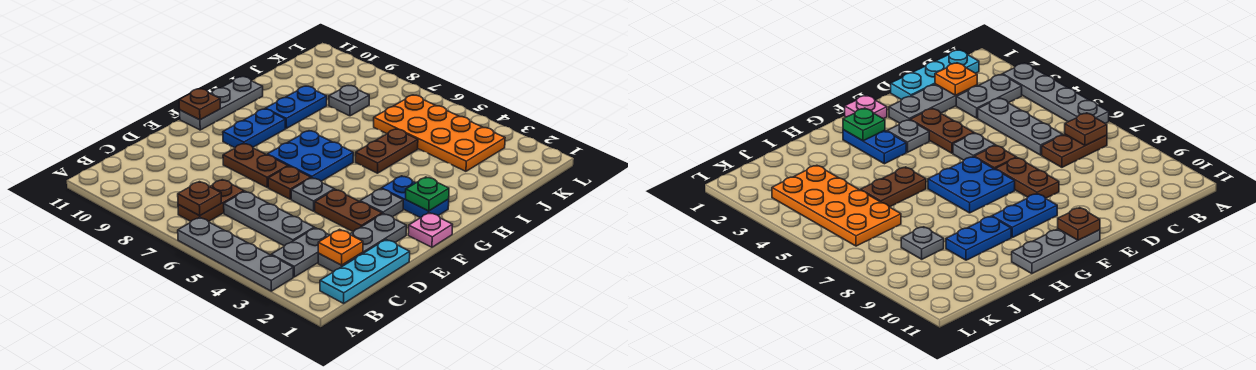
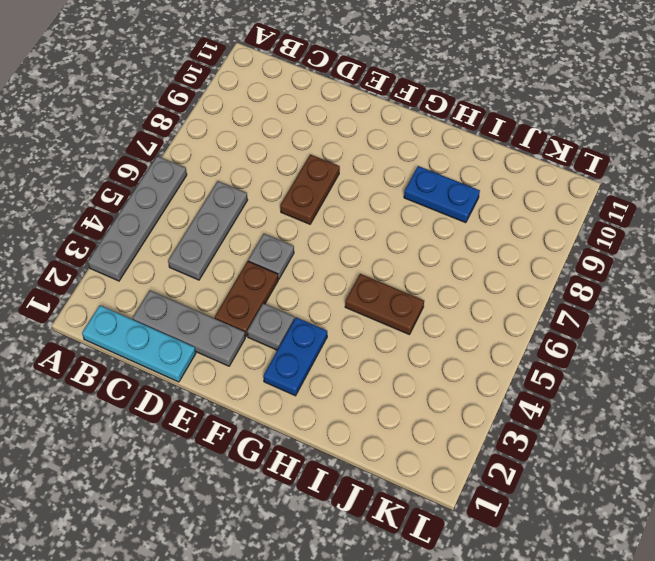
none -> grey 1x2 plate [271,228,329,277]
none -> brown 1x2 plate [178,180,244,222]
none -> brown 1x1 plate [268,166,311,199]

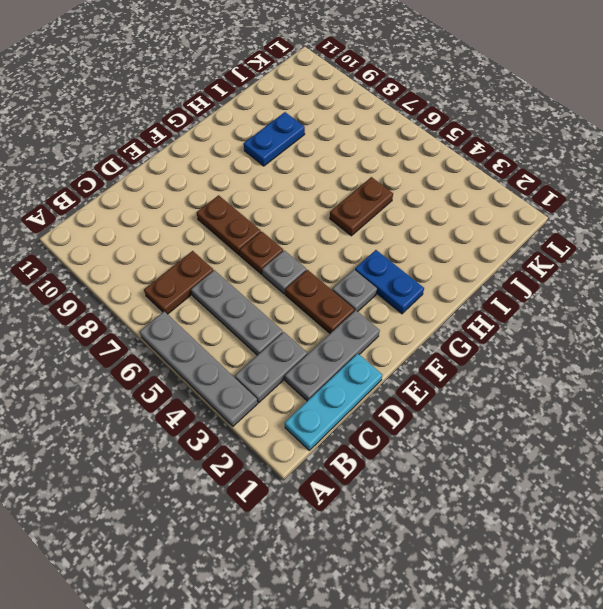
none -> pink 1x1 plate [408,213,453,247]
none -> blue 2x2 plate [267,131,353,181]
none -> blue 1x2 plate [223,109,286,148]

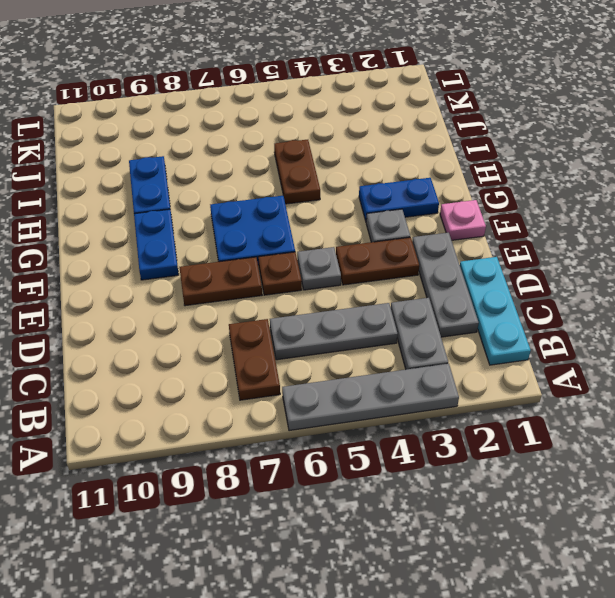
none -> grey 1x3 plate [180,77,263,130]
none -> orange 2x4 plate [374,95,505,171]
none -> grey 1x1 plate [329,86,369,116]

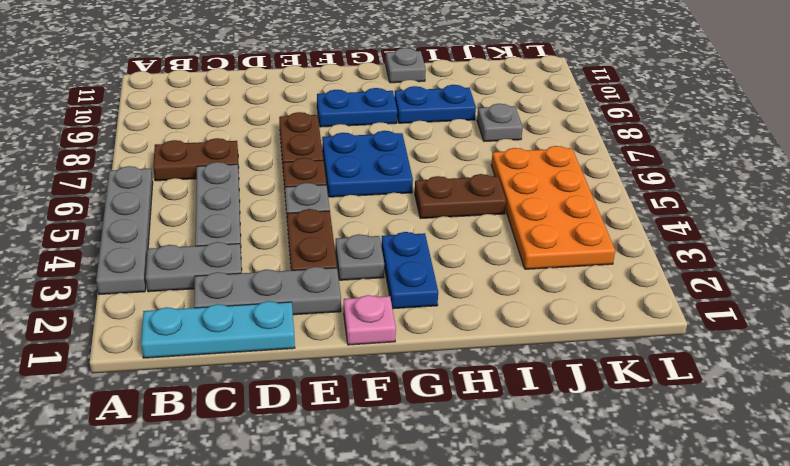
grey 1x1 plate [386,48,426,83] -> grey 1x3 plate [180,77,263,130]
none -> brown 1x1 plate [178,182,221,216]
none -> orange 1x1 plate [318,229,363,265]
none -> brown 1x1 plate [179,89,220,120]

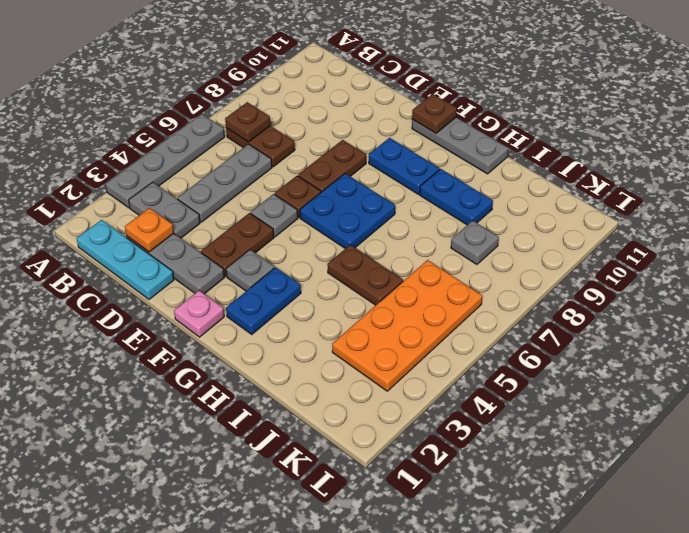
none -> green 1x1 plate [406,177,449,211]

